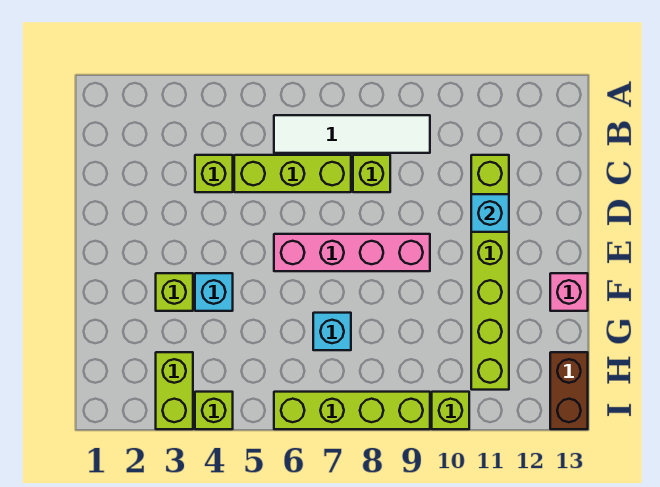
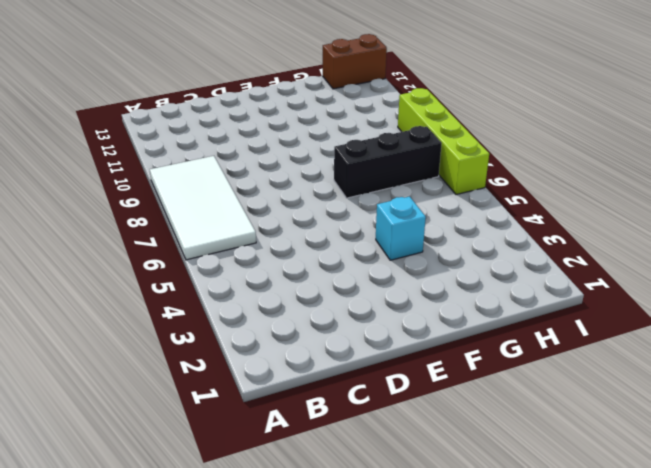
white 2x4 tile [150,156,256,260] -> white 1x4 tile [274,115,430,153]
black 1x3 brick [334,126,442,198] -> cyan 1x1 brick [313,313,351,350]
none -> lime 1x1 brick [195,155,233,192]
none -> lime 1x3 brick [234,155,351,192]
none -> lime 1x1 brick [353,155,390,192]

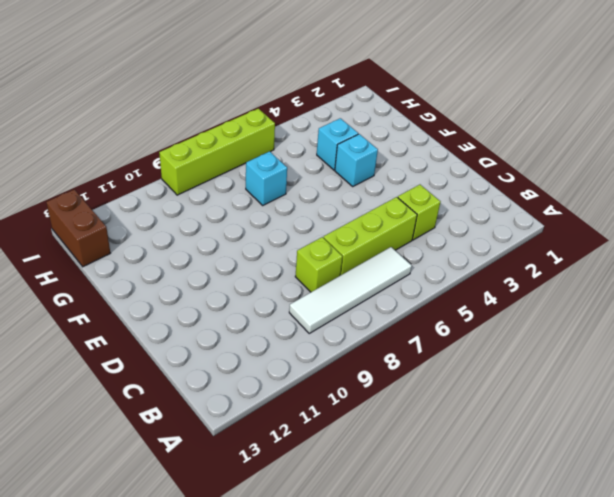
cyan 1x1 brick [317,118,358,170] -> cyan 1x1 brick moved to [471,194,509,232]
none -> lime 1x6 brick [471,155,509,390]
none -> pink 1x4 brick [274,234,430,271]
none -> lime 1x1 brick [156,273,193,311]

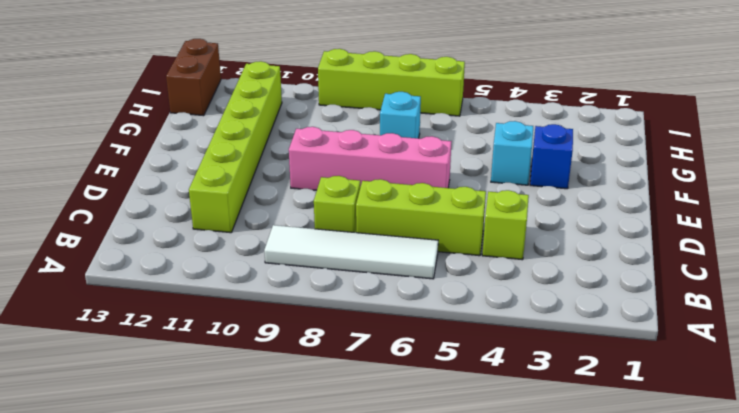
blue 1x1 brick [530,124,573,189] -> lime 1x1 brick [156,273,193,311]
none -> pink 1x1 brick [550,273,588,311]
none -> lime 1x2 brick [156,352,193,429]
none -> lime 1x1 brick [195,392,233,429]

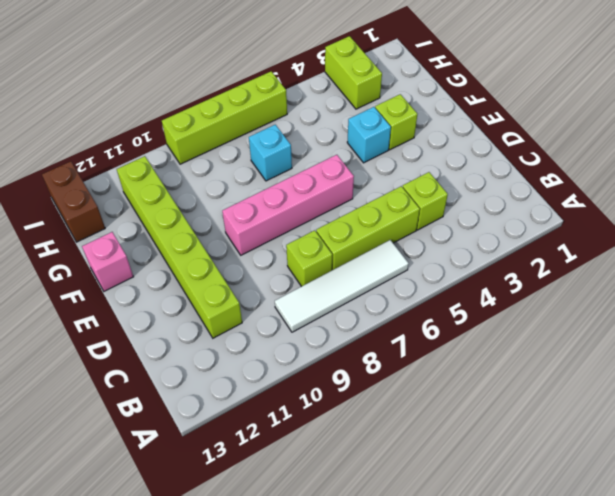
none -> lime 1x1 brick [195,392,233,429]
none -> lime 1x1 brick [432,392,469,429]
none -> cyan 1x1 brick [471,194,509,232]

